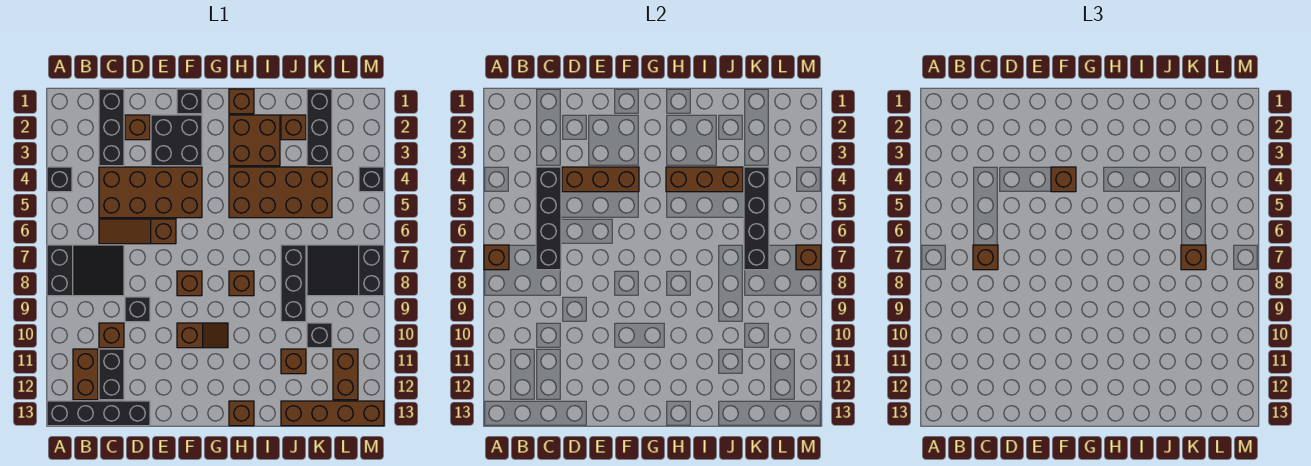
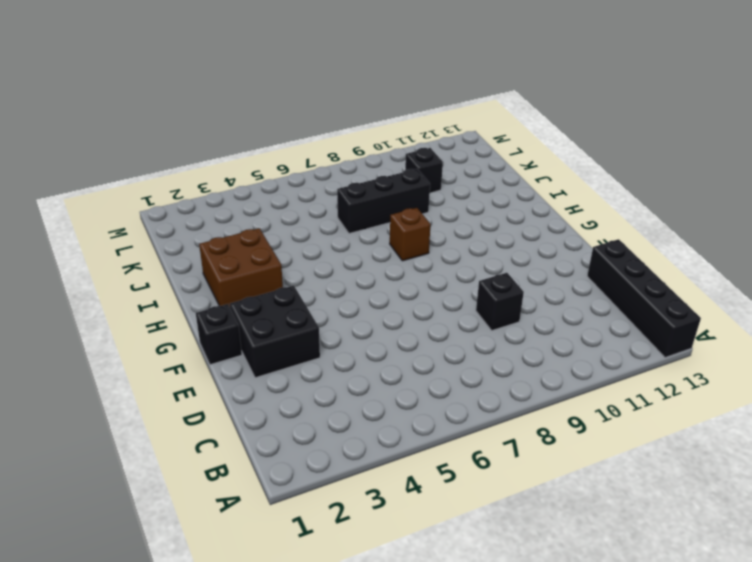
none -> black 1x1 brick [47,167,72,192]
none -> black 2x3 slope [47,245,124,296]
none -> brown 1x2 brick [73,349,98,400]
none -> black 1x3 brick [99,89,124,166]

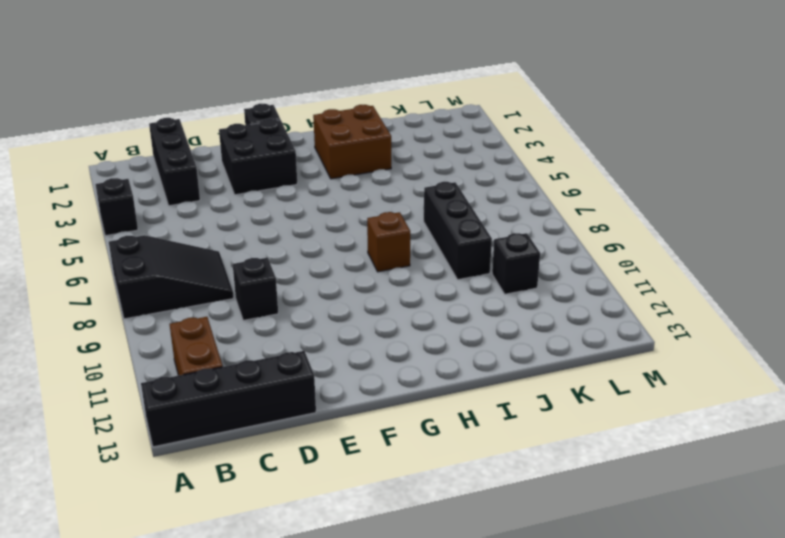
none -> brown 2x4 brick [99,167,202,218]
none -> brown 1x3 slope [99,219,176,244]
none -> brown 1x1 brick [99,323,124,348]
none -> black 1x2 brick [99,349,124,400]

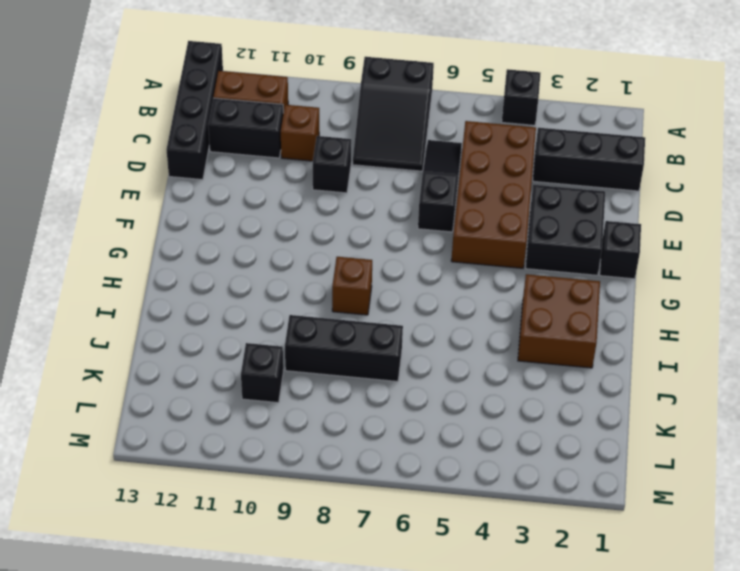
black 1x3 slope [418,140,462,232] -> brown 1x3 slope [99,219,176,244]
none -> brown 1x1 brick [125,115,150,140]
none -> brown 1x1 brick [177,271,202,296]
none -> brown 1x2 slope [177,323,228,348]
none -> brown 1x1 brick [229,89,254,114]

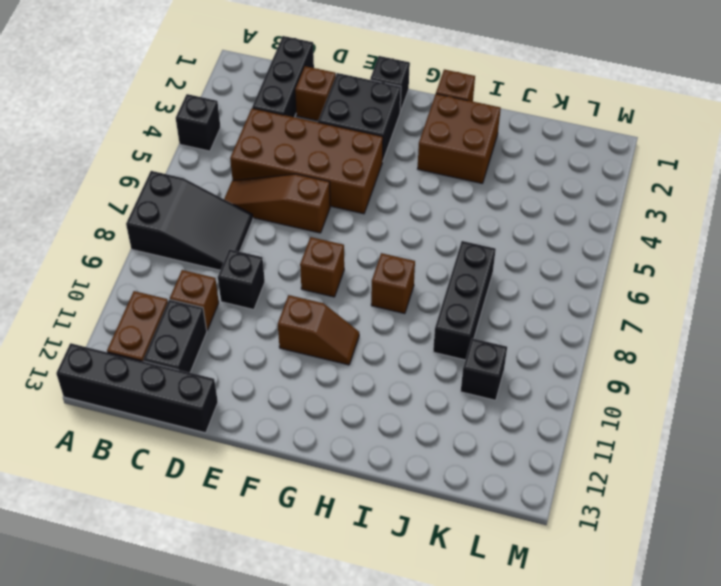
none -> brown 2x4 brick [229,167,332,218]
none -> brown 1x1 brick [229,401,254,426]
none -> brown 1x1 brick [281,115,306,140]
none -> brown 1x1 brick [281,349,306,374]

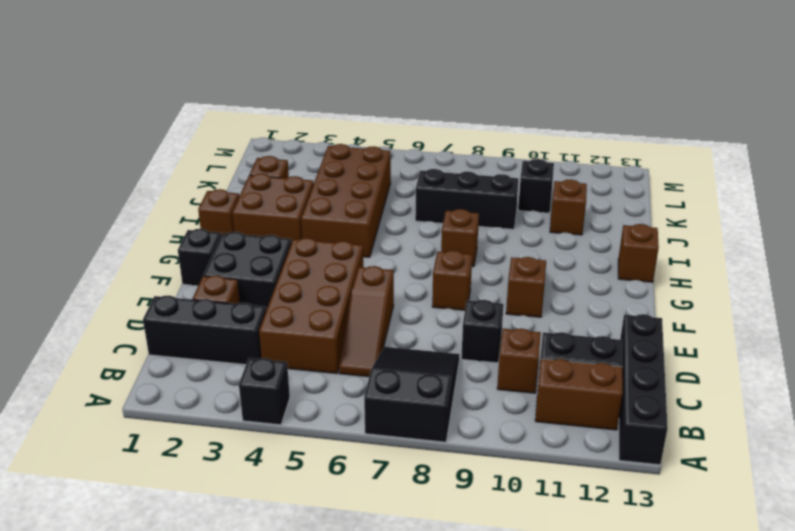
none -> brown 1x4 brick [281,401,384,426]
none -> black 1x3 brick [307,89,332,166]
none -> black 2x3 slope [307,245,384,296]
none -> brown 1x2 brick [333,349,358,400]

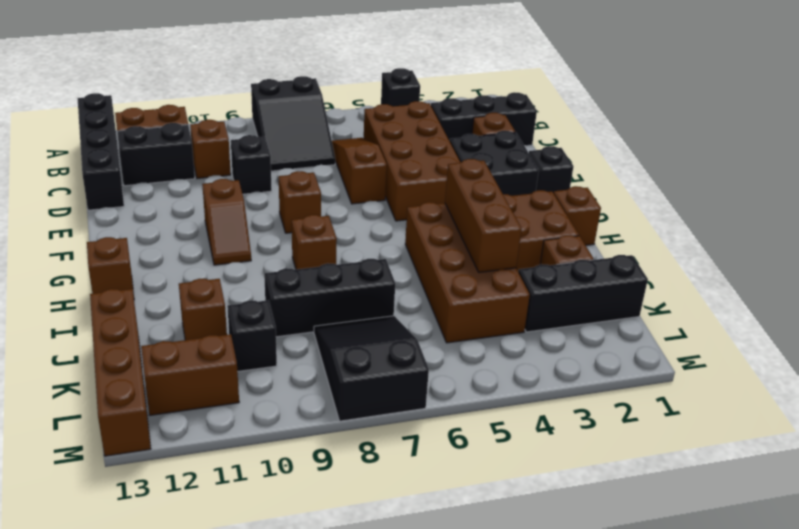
none -> black 1x1 brick [359,167,384,192]
none -> brown 1x1 brick [484,245,509,270]
none -> black 1x4 brick [536,167,561,270]
none -> brown 1x3 brick [562,167,639,192]

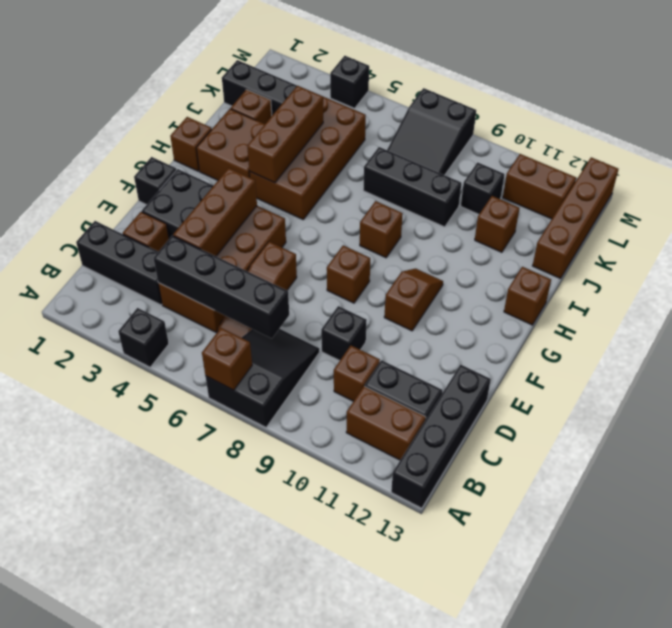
none -> black 1x4 brick [744,167,769,270]
none -> brown 1x1 brick [796,245,821,270]
none -> brown 1x1 brick [973,245,998,270]
none -> brown 1x1 brick [1051,167,1076,192]

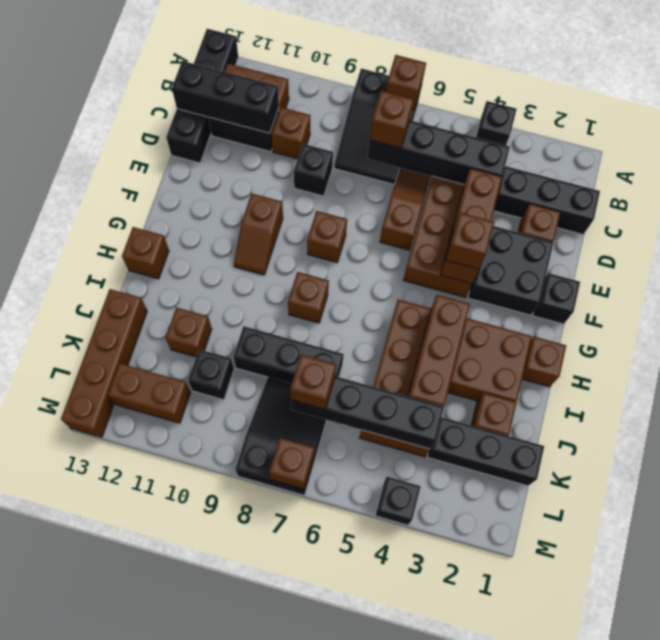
black 1x3 brick [172,61,279,133] -> none

